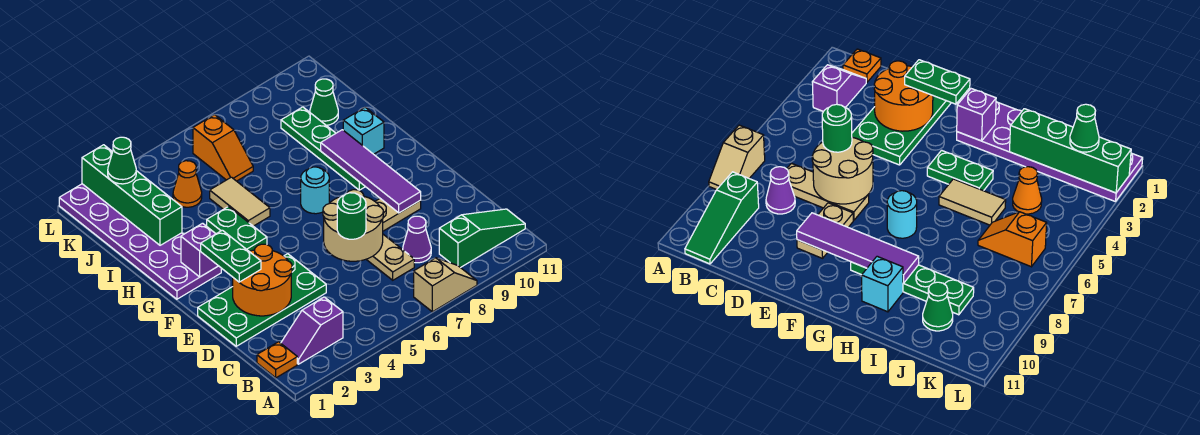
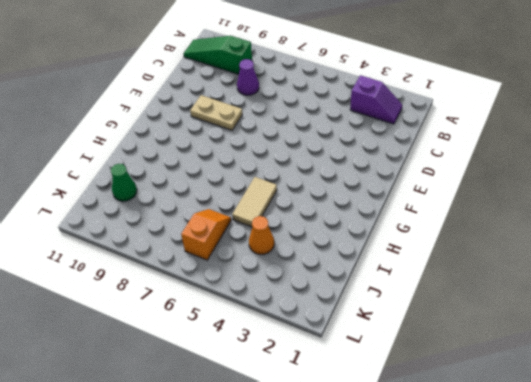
none -> tan 1x2 slope [414,258,477,312]
none -> orange 1x1 plate [257,342,297,378]
none -> tan 1x3 plate [366,234,414,280]

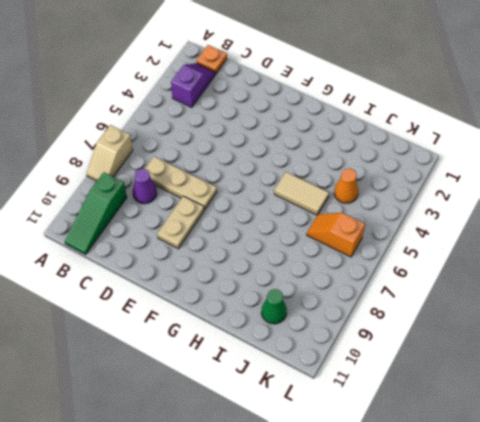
none -> green 2x4 plate [198,254,326,346]
none -> purple 2x6 plate [59,184,221,299]
none -> green 1x2 plate [207,207,267,251]

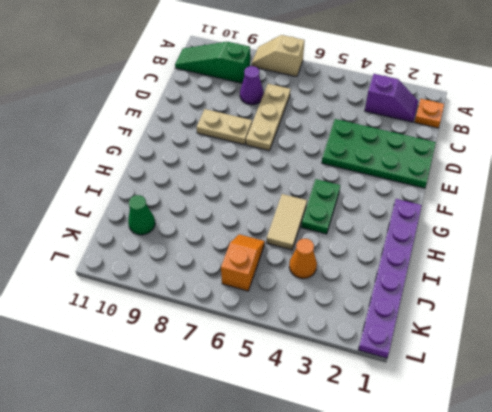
purple 1x6 plate [358,199,422,358] -> purple 2x6 plate [59,184,221,299]
none -> cyan 1x1 round brick [301,167,329,214]
none -> green 1x4 plate [281,107,365,190]
none -> cyan 1x1 brick [343,107,384,154]

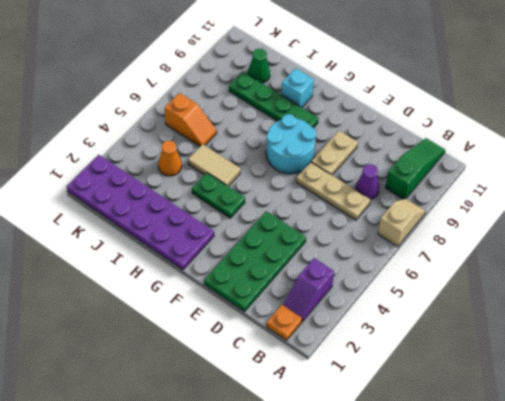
cyan 2x2 round brick [266,114,316,174] -> cyan 1x1 round brick [301,167,329,214]
none -> orange 2x2 round brick [233,244,292,316]
none -> tan 2x2 round brick [323,190,383,261]
none -> purple 1x4 tile [321,130,421,213]

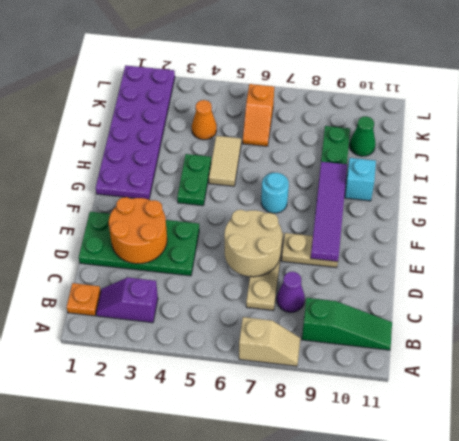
none -> purple 1x1 brick [181,223,218,277]
none -> green 1x4 brick [82,145,182,245]
none -> green 1x1 round brick [337,193,366,239]

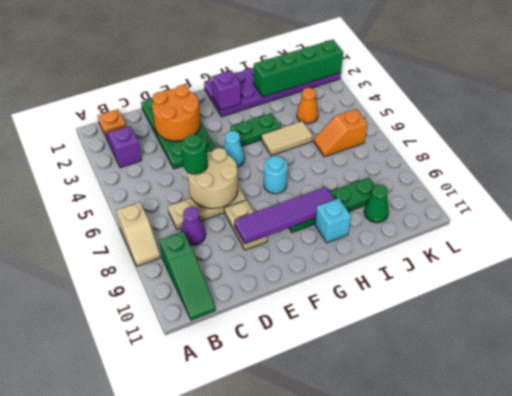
cyan 1x1 cone [224,131,245,167] -> none
none -> green 1x2 plate [201,230,261,282]
none -> green 1x1 cone [108,137,136,184]

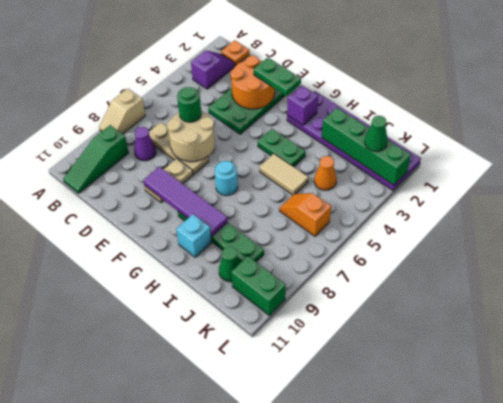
green 1x2 brick [231,256,286,315] -> none

